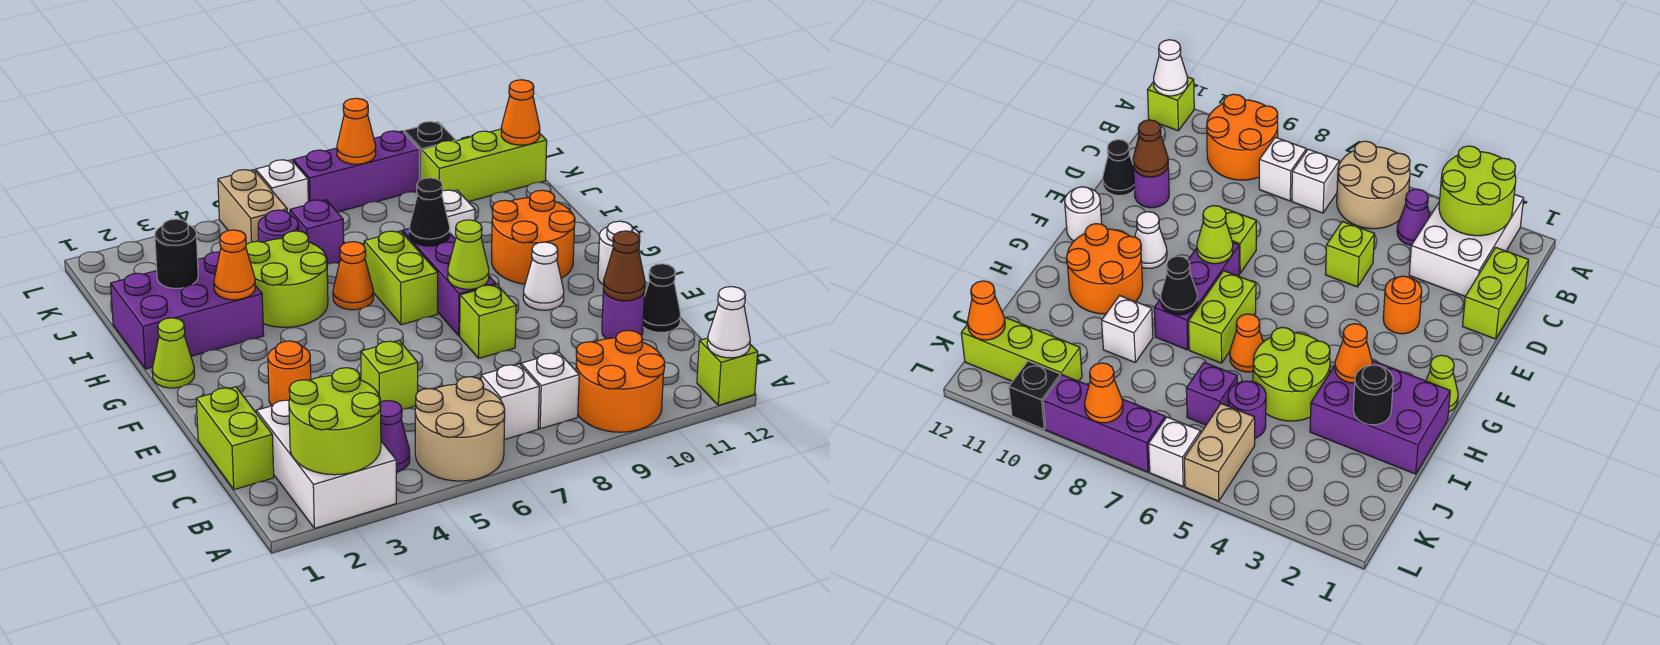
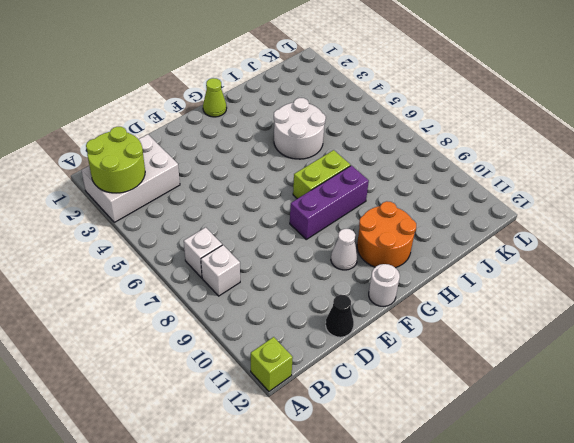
white 2x2 round brick [274,98,326,159] -> lime 2x2 round brick [246,231,328,327]
none -> tan 2x2 round brick [415,377,505,481]
none -> orange 2x2 round brick [576,330,665,432]
none -> purple 1x1 cone [381,401,410,472]
none -> lime 1x2 brick [196,387,274,490]

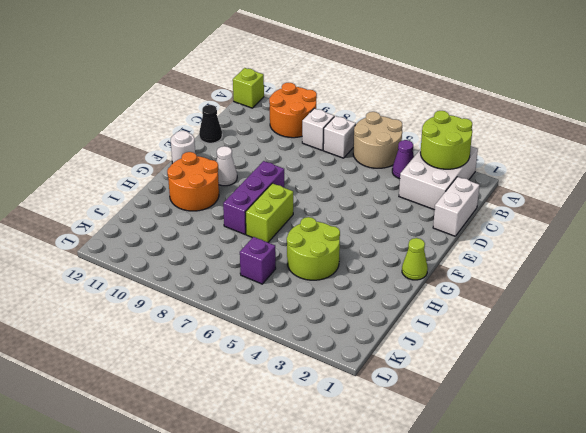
white 1x2 brick [433,177,480,236] -> lime 1x2 brick [196,387,274,490]
none -> lime 1x1 brick [361,340,418,409]
none -> purple 1x1 round brick [602,288,645,339]
none -> orange 1x1 round brick [268,341,311,406]
none -> lime 1x1 brick [460,285,516,358]

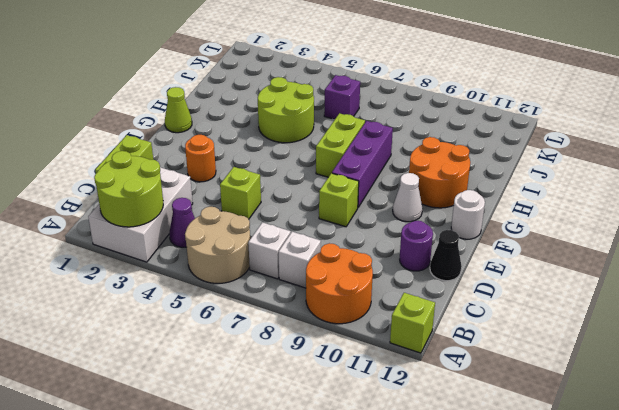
none -> purple 2x3 brick [111,252,264,369]
none -> orange 1x1 cone [333,242,373,310]
none -> white 1x1 brick [442,190,475,239]
none -> purple 1x1 round brick [258,210,298,242]

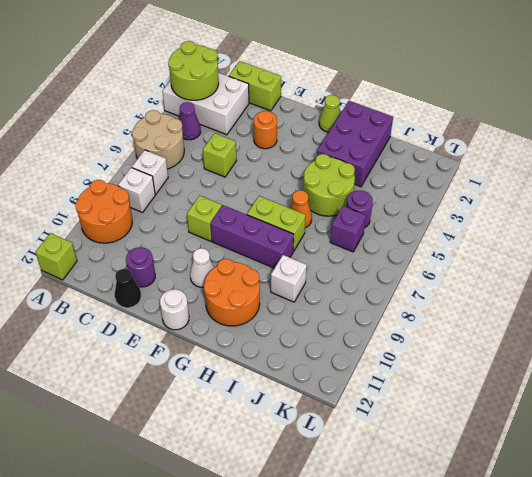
none -> tan 1x2 brick [218,170,287,244]
none -> lime 1x3 brick [422,129,547,202]
none -> white 1x1 brick [256,160,308,214]
none -> purple 1x3 brick [293,131,419,212]

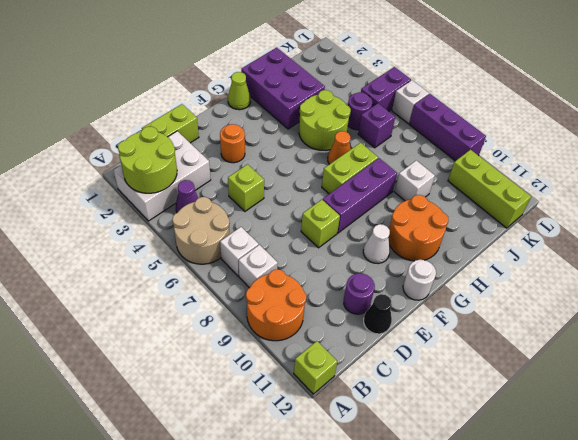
purple 1x2 brick [361,67,411,111] -> tan 1x2 brick [218,170,287,244]
none -> black 1x1 brick [404,122,456,180]
none -> white 1x1 cone [707,287,750,358]
none -> brown 1x1 cone [604,231,645,301]
none -> lime 1x1 cone [448,220,489,289]

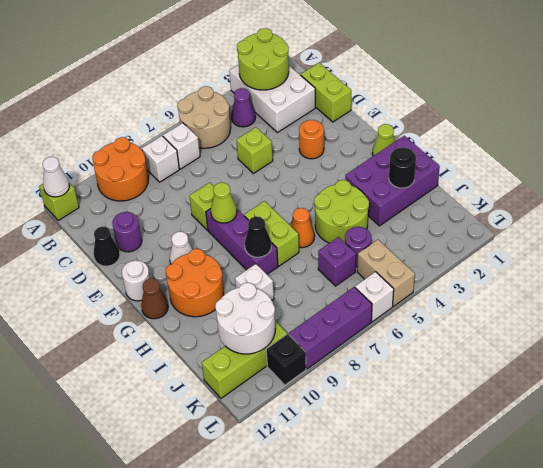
brown 1x1 cone [141,279,168,319] -> brown 1x1 cone moved to [604,231,645,301]
white 2x2 round brick [215,283,275,354] -> none
none -> orange 1x1 cone [214,230,255,300]
none -> orange 1x1 cone [501,80,540,145]
none -> orange 1x1 cone [337,98,376,164]

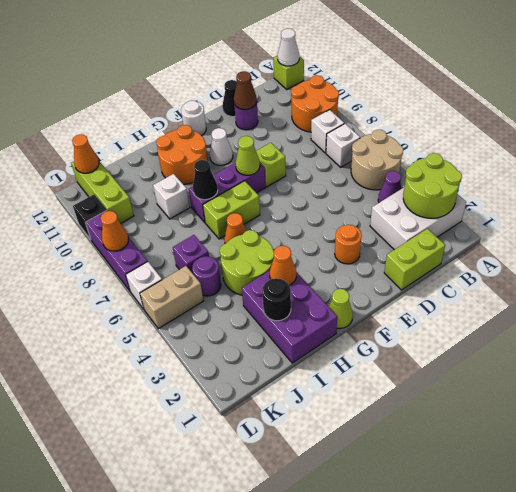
none -> lime 1x1 brick [361,340,418,409]

